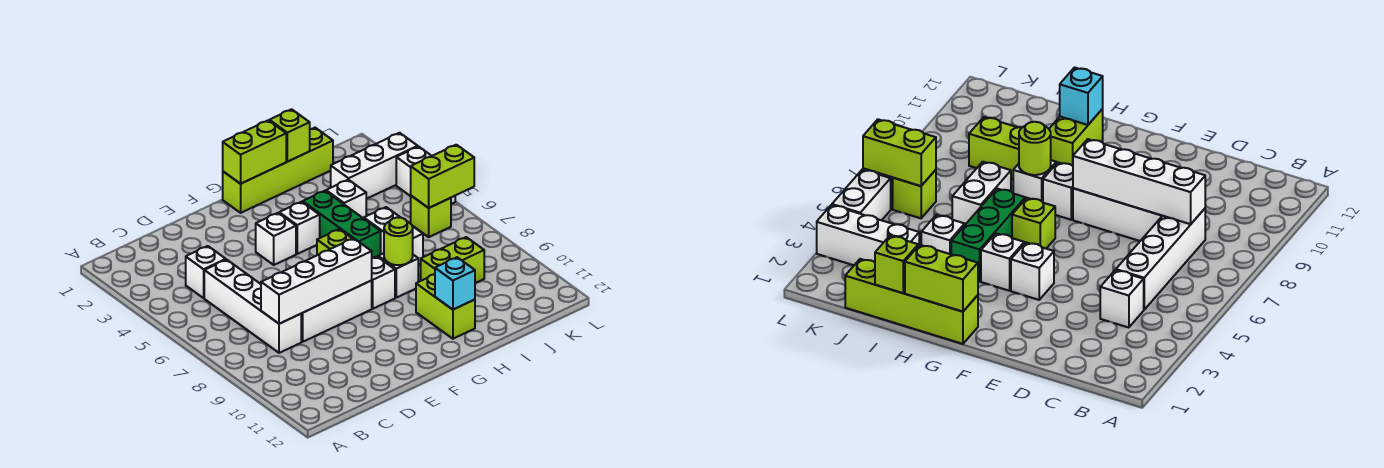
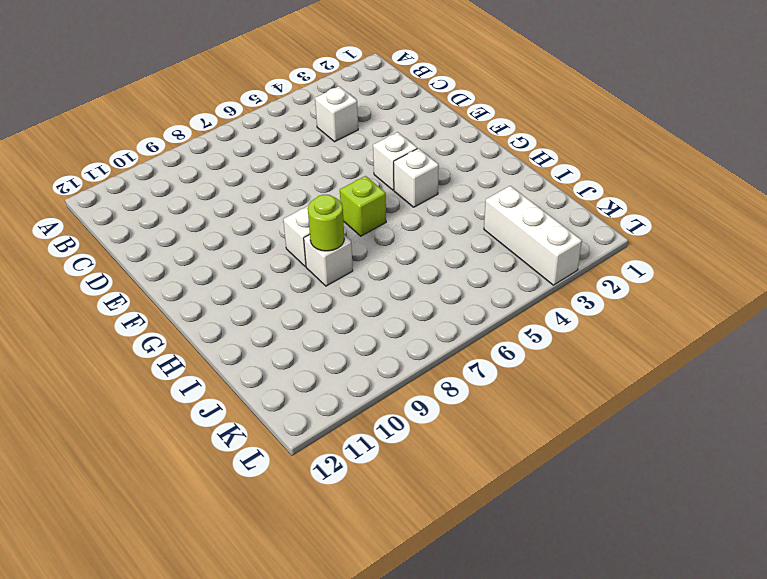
none -> white 1x4 brick [204,260,301,353]
none -> white 1x3 brick [301,281,372,342]
none -> lime 1x4 brick [223,128,333,213]

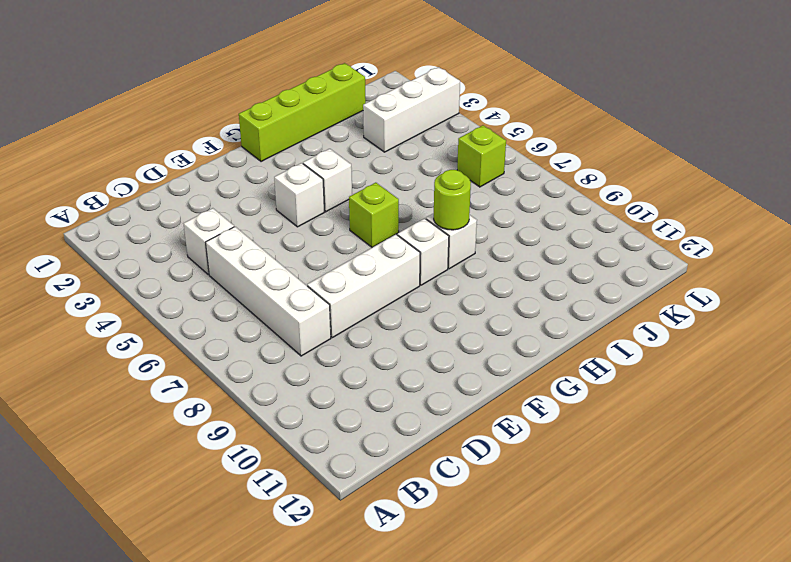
none -> green 1x3 brick [303,191,381,258]
none -> lime 1x2 brick [416,274,475,339]
none -> white 1x1 brick [326,180,366,219]

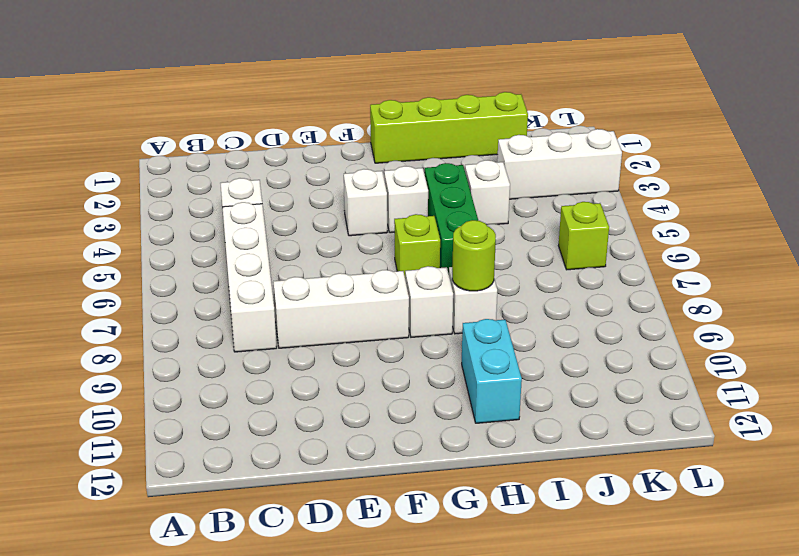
cyan 1x2 brick [462,319,522,423] -> lime 1x2 brick [416,274,475,339]
none -> white 1x2 brick [364,207,423,265]
none -> lime 1x2 brick [421,237,484,283]
none -> white 1x2 brick [396,147,455,204]

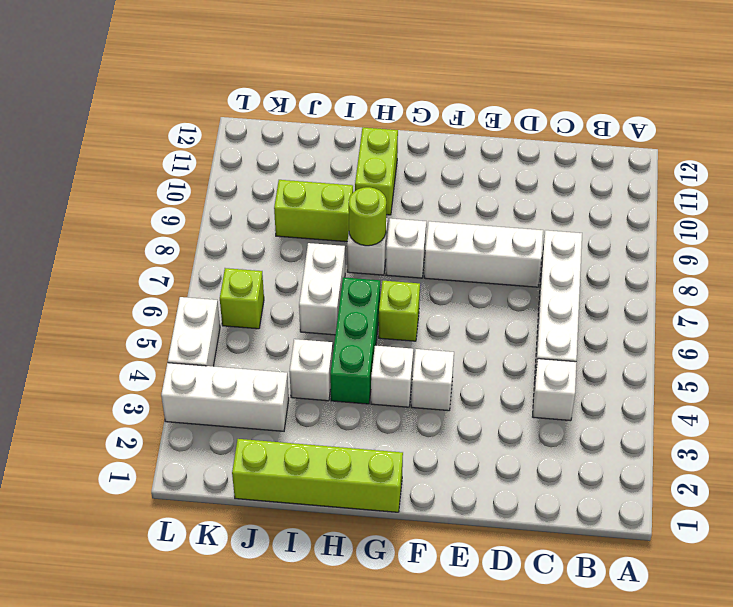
none -> white 1x4 brick [261,238,372,324]
none -> lime 1x2 brick [223,120,286,184]
none -> cyan 1x1 brick [435,257,475,310]

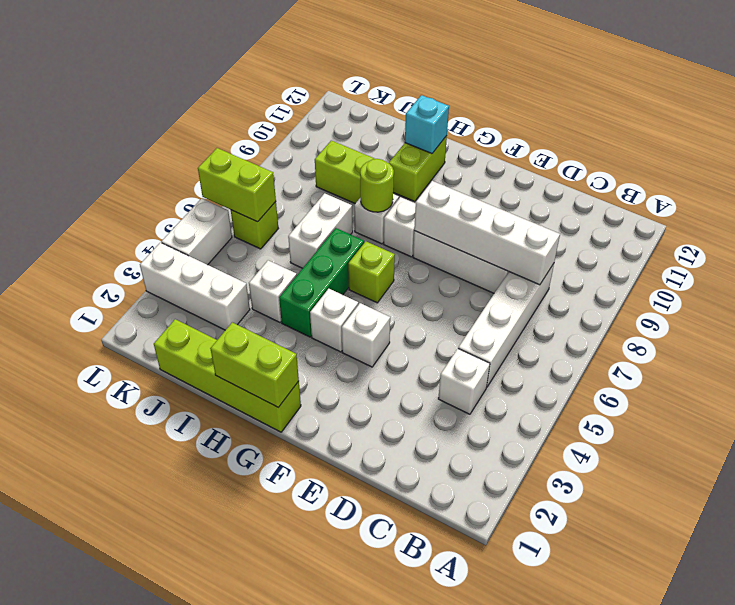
none -> lime 1x1 brick [269,109,310,162]

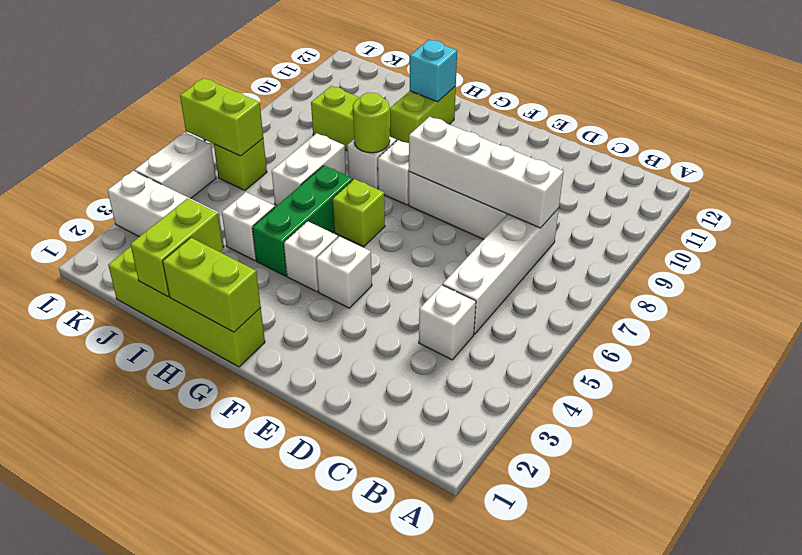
lime 1x2 brick [130,198,223,297] -> lime 1x1 brick [269,109,310,162]

